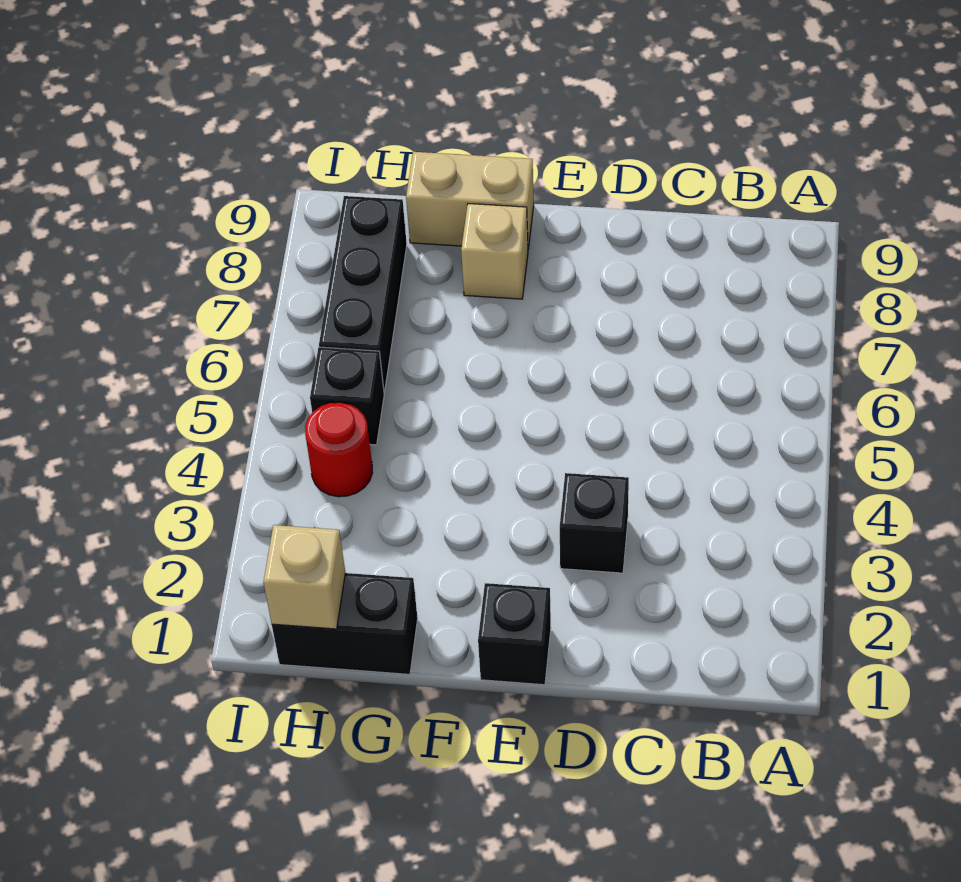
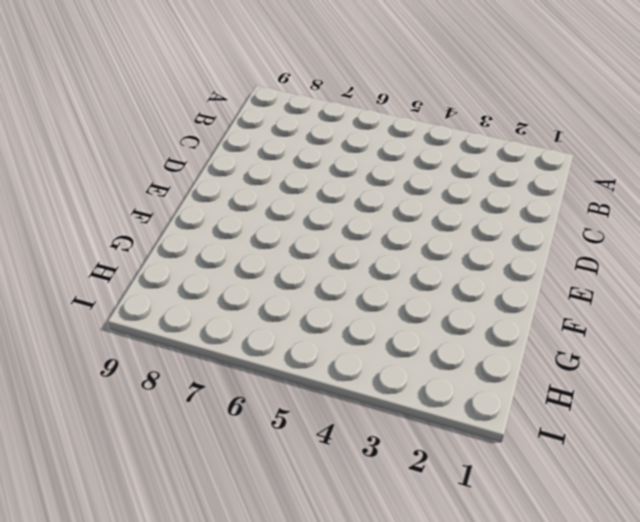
none -> black 1x1 brick [560,473,629,573]
none -> black 1x1 brick [478,583,551,685]

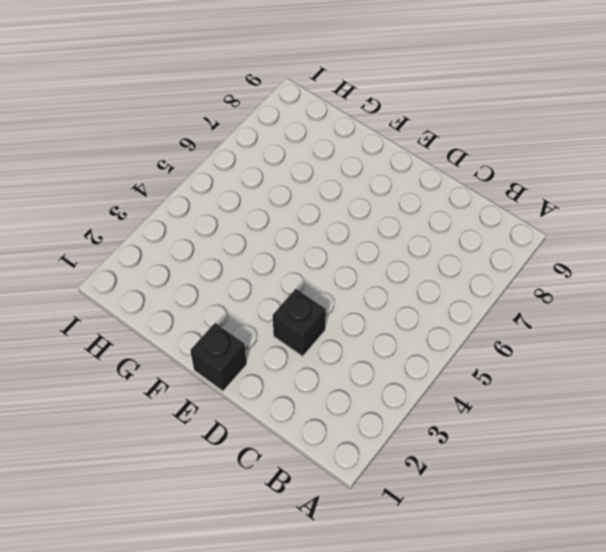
none -> tan 1x1 brick [461,204,528,299]
none -> tan 1x2 brick [406,152,534,249]

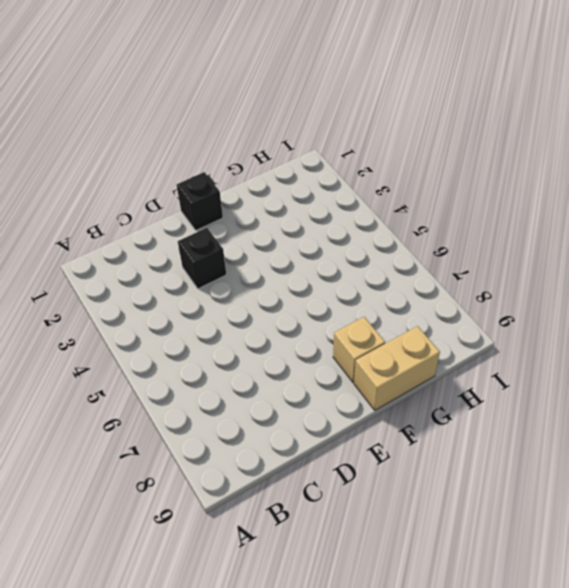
none -> black 1x2 brick [272,573,418,674]
none -> red 1x1 round brick [305,402,373,497]

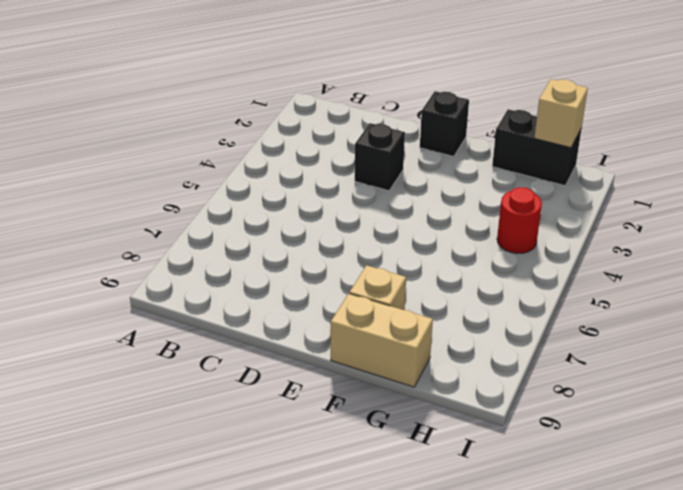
none -> black 1x1 brick [310,347,384,445]
none -> black 1x3 brick [319,196,407,392]

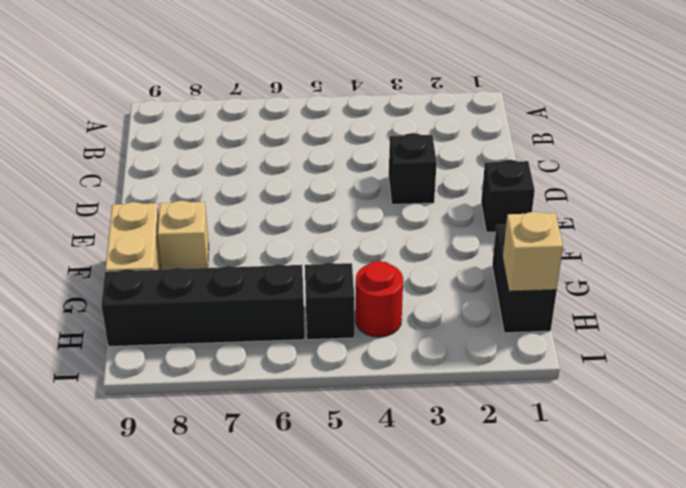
black 1x4 brick [101,264,305,346] -> black 1x3 brick [319,196,407,392]

